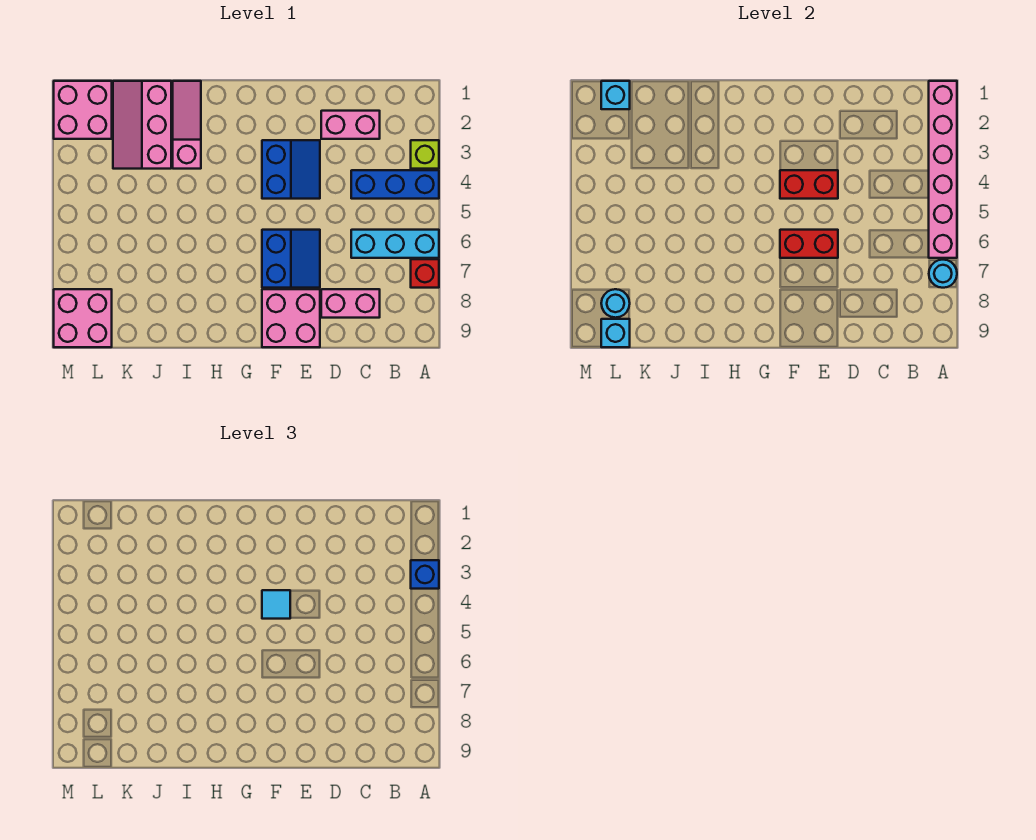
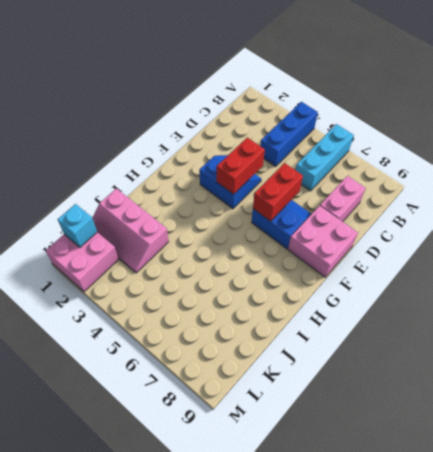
none -> lime 1x1 brick [411,140,439,169]
none -> red 1x1 brick [411,259,439,288]
none -> pink 1x2 brick [321,111,380,139]

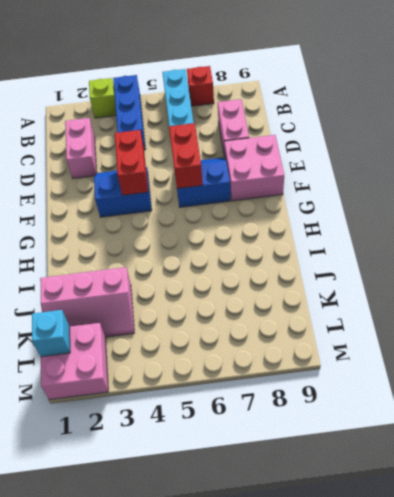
none -> pink 1x3 slope [173,81,201,169]
none -> pink 2x2 brick [54,289,112,347]
none -> pink 1x6 brick [929,81,957,258]

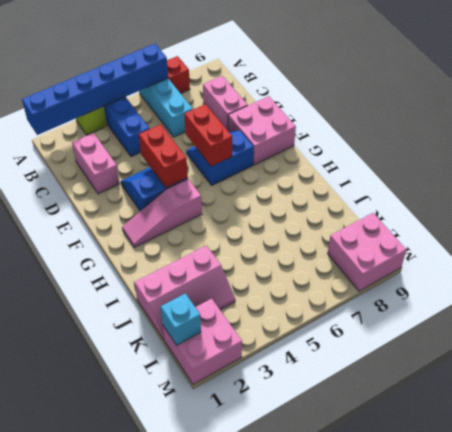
blue 1x6 brick [22,44,168,135] -> pink 1x6 brick [929,81,957,258]
pink 1x3 slope [122,179,202,248] -> pink 1x3 slope moved to [173,81,201,169]
none -> cyan 1x1 round brick [929,260,957,288]
none -> cyan 1x1 round brick [601,289,630,318]
none -> cyan 1x1 brick [601,319,630,347]

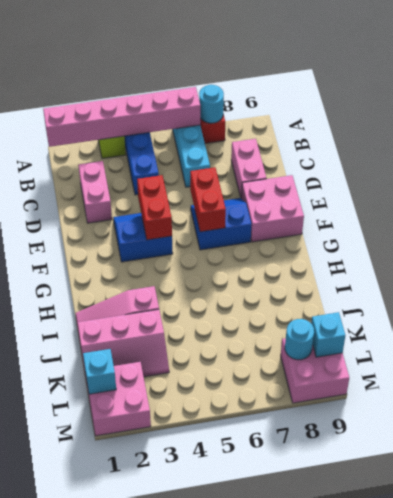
none -> blue 1x1 brick [411,560,439,589]
none -> cyan 1x1 tile [262,590,290,619]

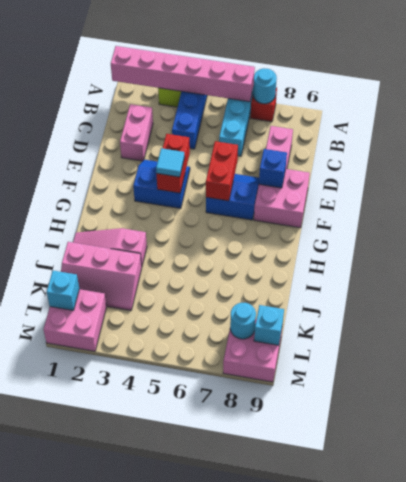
blue 1x1 brick [259,149,287,188] -> blue 1x1 brick moved to [411,560,439,589]

